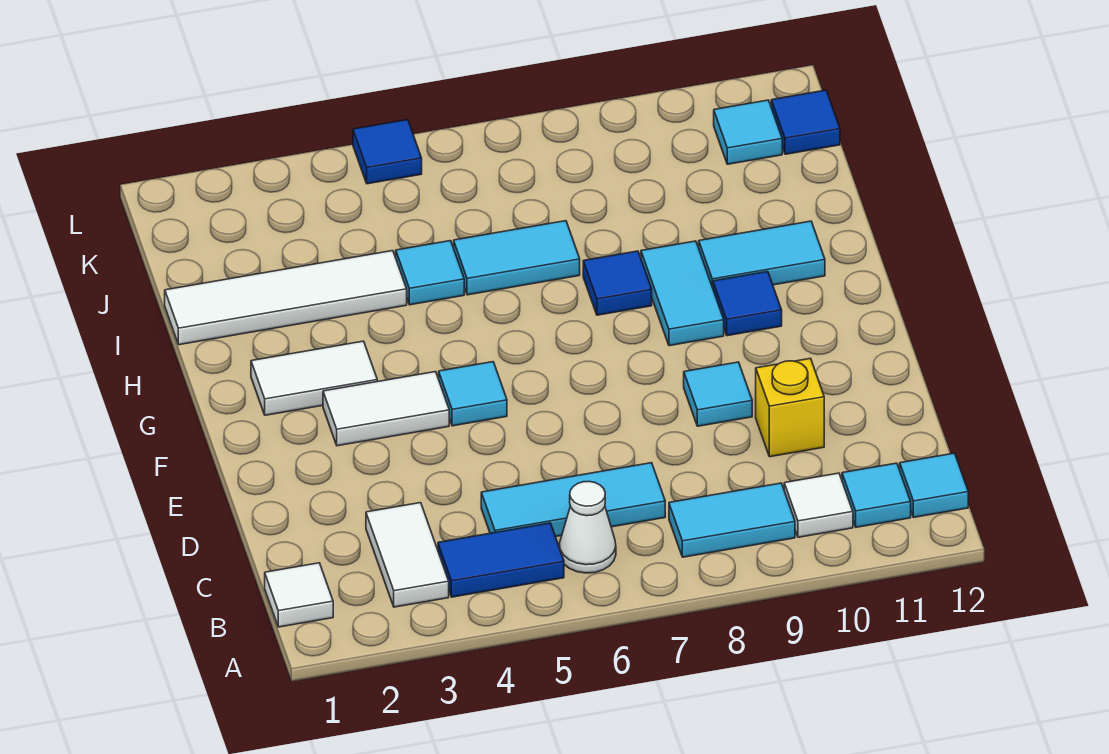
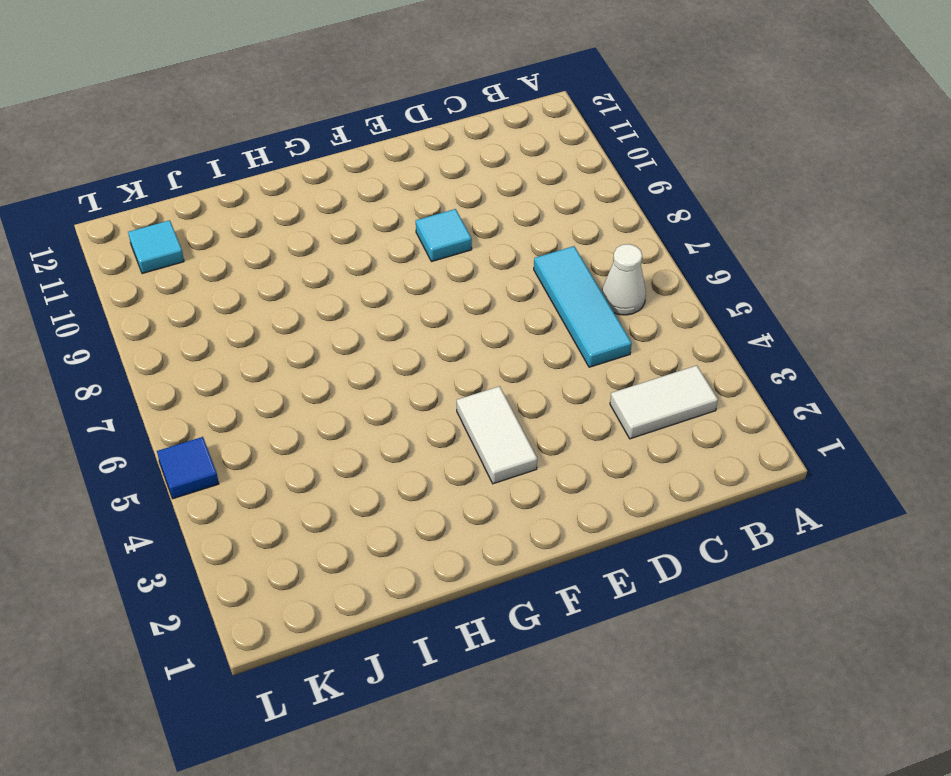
none -> white 1x1 tile [265,563,333,627]
none -> blue 1x2 tile [438,523,564,597]
none -> cyan 1x2 tile [669,483,795,557]

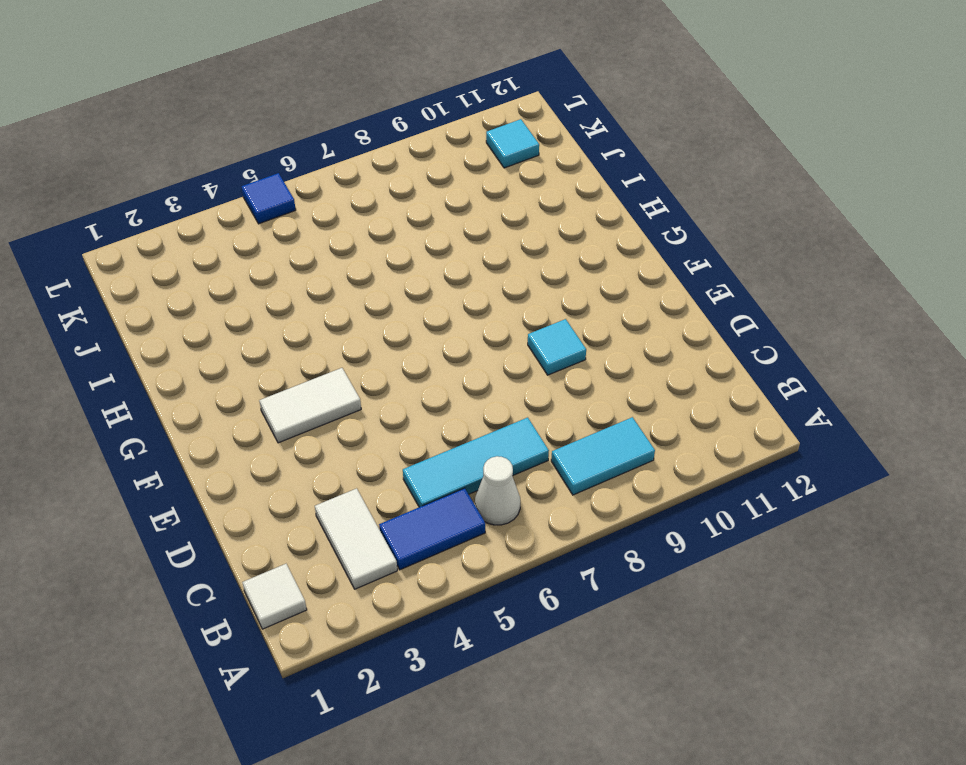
none -> white 1x1 tile [784,473,853,537]
none -> cyan 1x1 tile [842,463,911,527]
none -> cyan 1x1 tile [900,453,968,517]

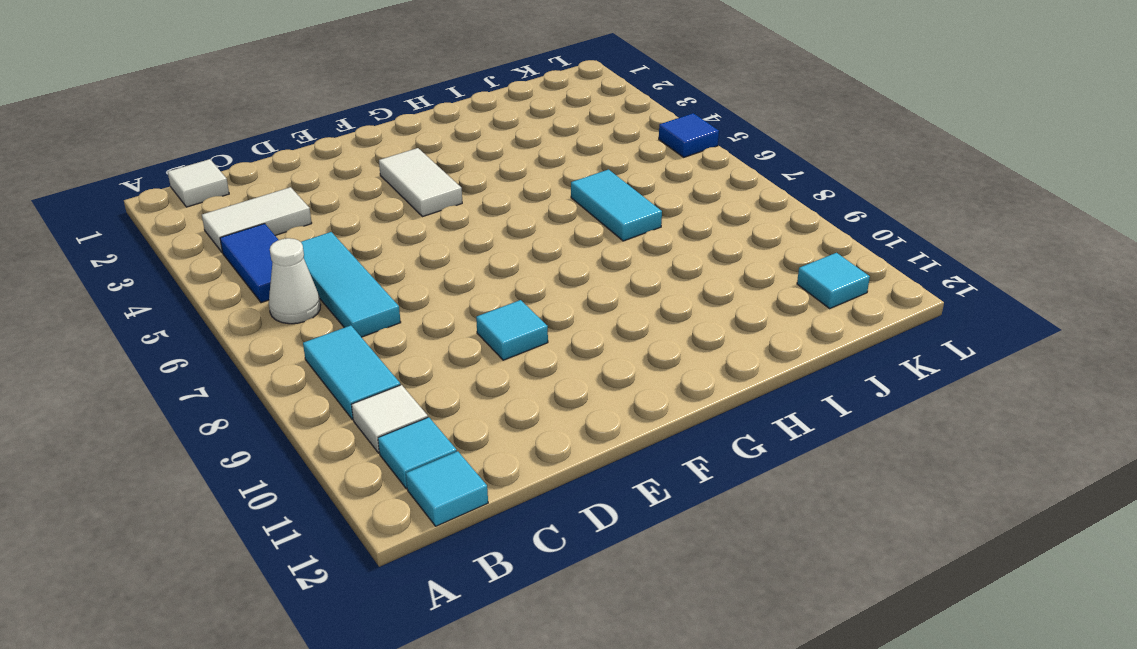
none -> yellow 1x1 brick [756,358,824,457]
none -> cyan 1x1 tile [439,362,507,426]
none -> white 1x2 tile [251,341,377,415]

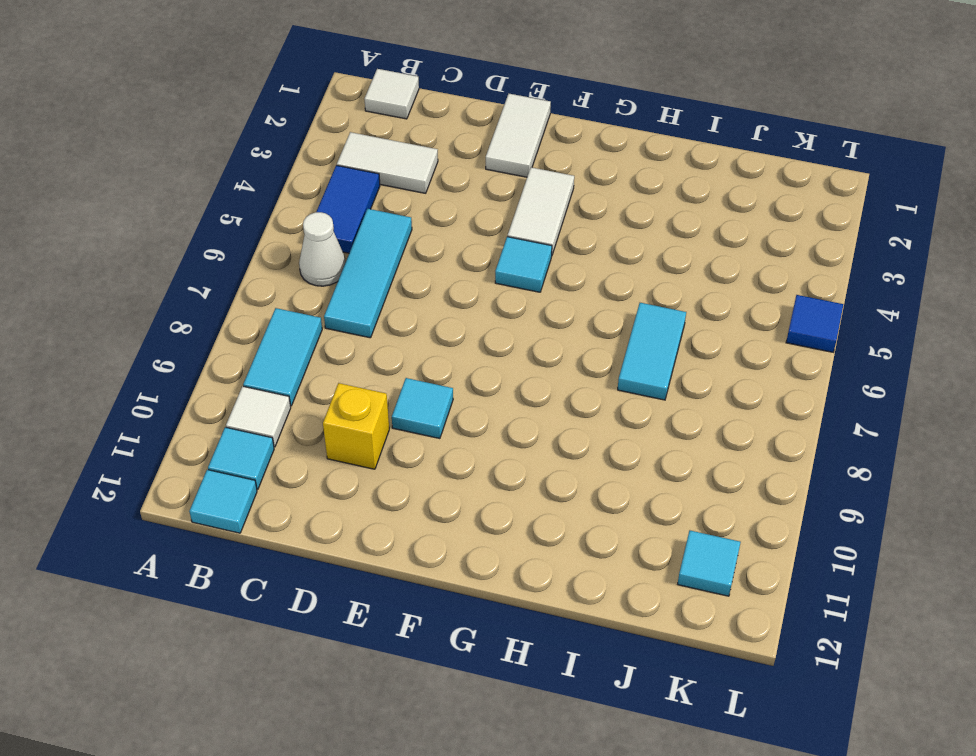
white 1x2 tile [486,94,551,177] -> white 1x2 tile moved to [251,341,377,415]
none -> cyan 1x2 tile [641,241,724,346]
none -> blue 1x1 tile [713,271,782,336]
none -> blue 1x1 tile [583,251,652,315]

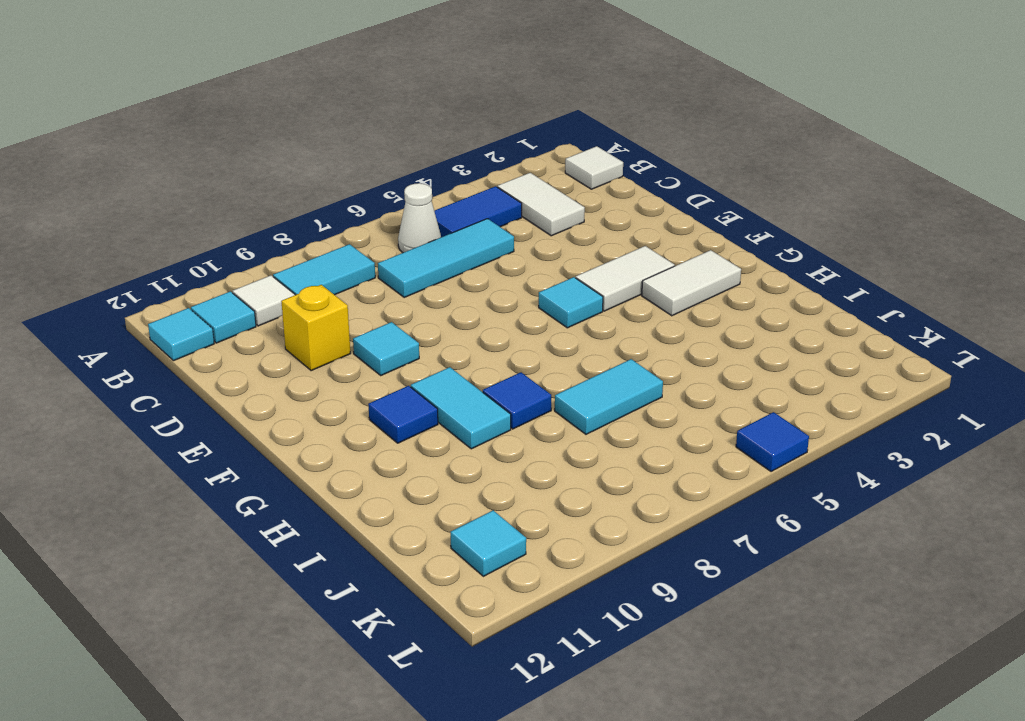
none -> cyan 1x2 tile [699,221,825,288]
none -> white 1x4 tile [165,251,407,345]
none -> cyan 1x1 tile [396,241,464,305]

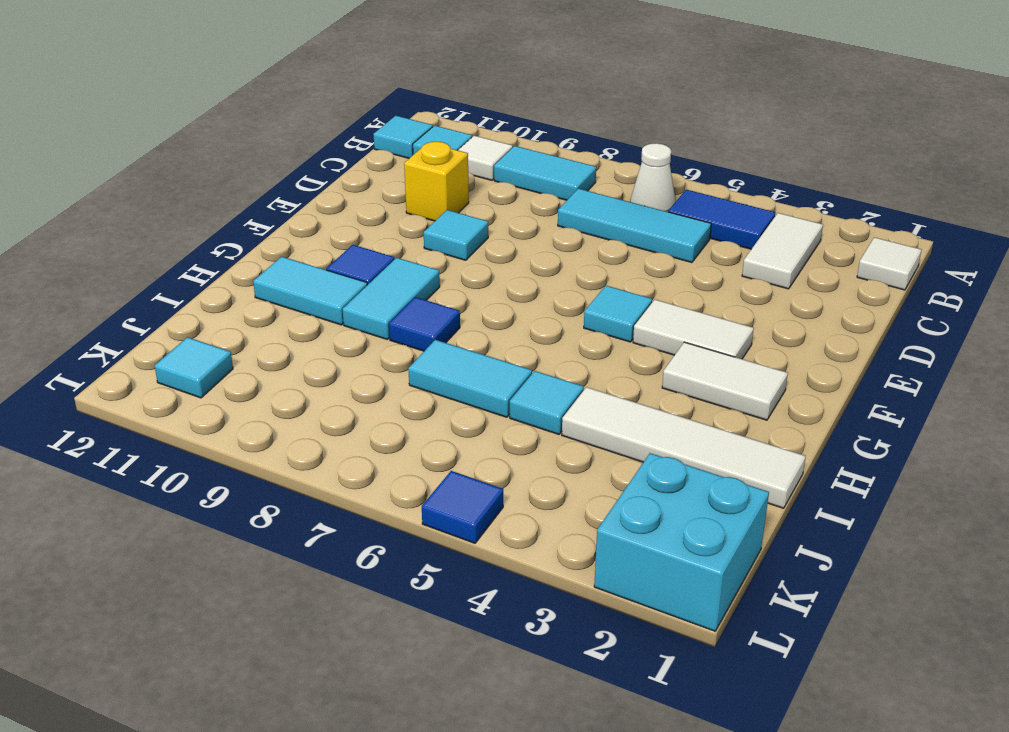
cyan 2x2 brick [594,453,769,631] -> none
none -> blue 1x1 tile [771,90,840,154]

